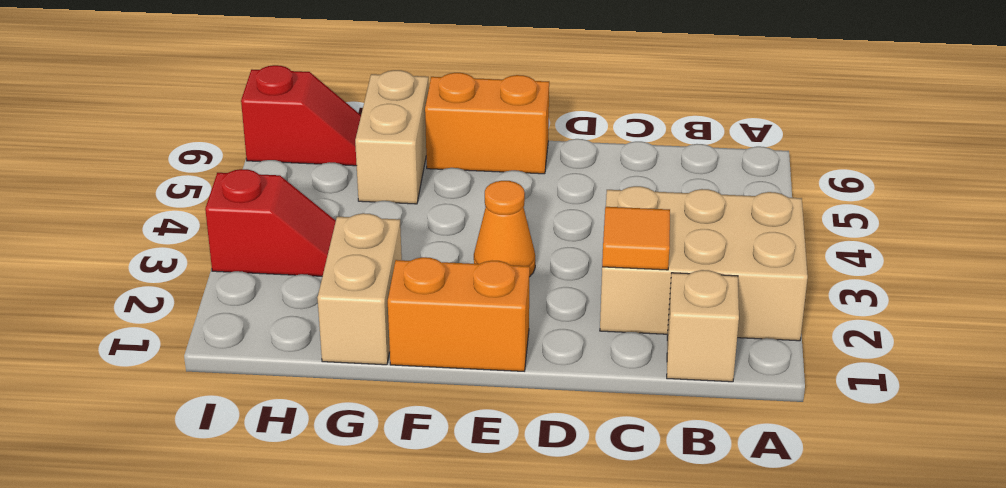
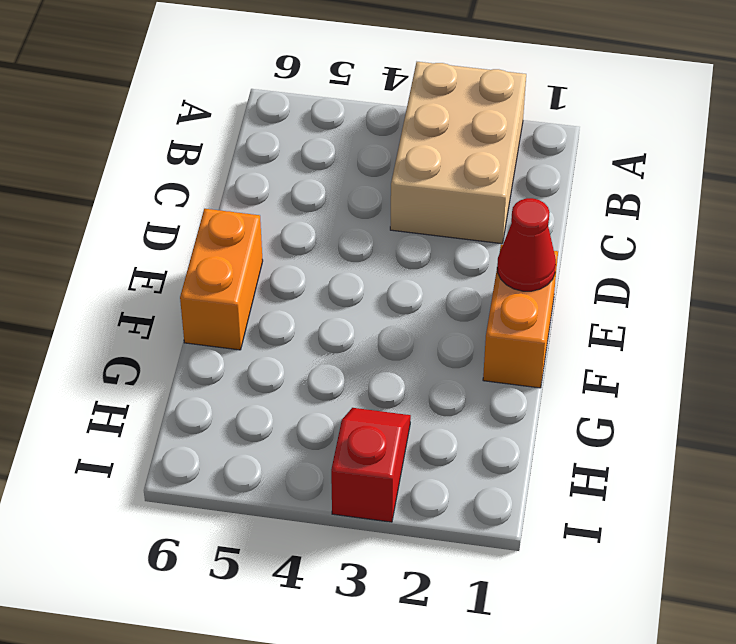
red 1x1 cone [497,198,556,291] -> none
none -> tan 1x1 brick [667,270,739,382]
none -> orange 1x1 cone [474,181,535,277]

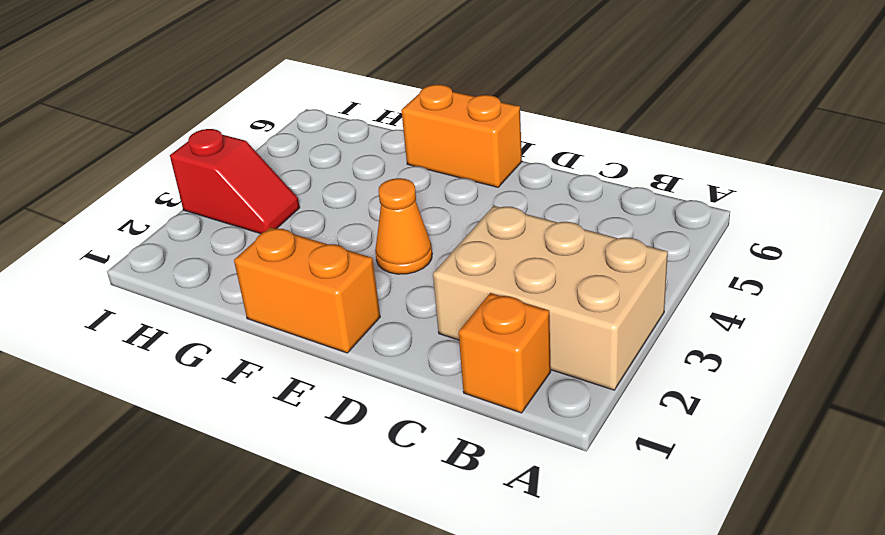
orange 1x1 brick [459,293,551,413] -> tan 1x1 brick [667,270,739,382]
none -> tan 1x2 brick [318,213,402,365]
none -> tan 1x2 brick [355,70,429,204]

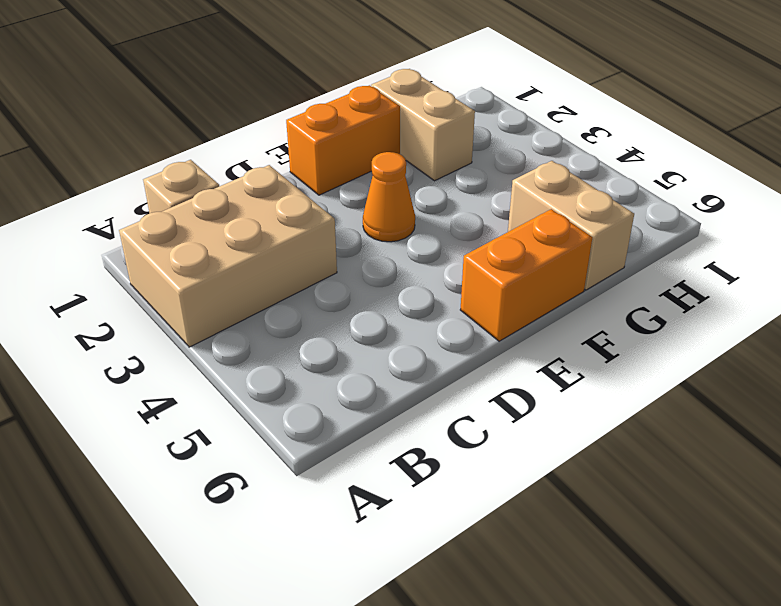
none -> red 1x2 slope [205,169,336,276]
none -> red 1x2 slope [241,65,361,166]

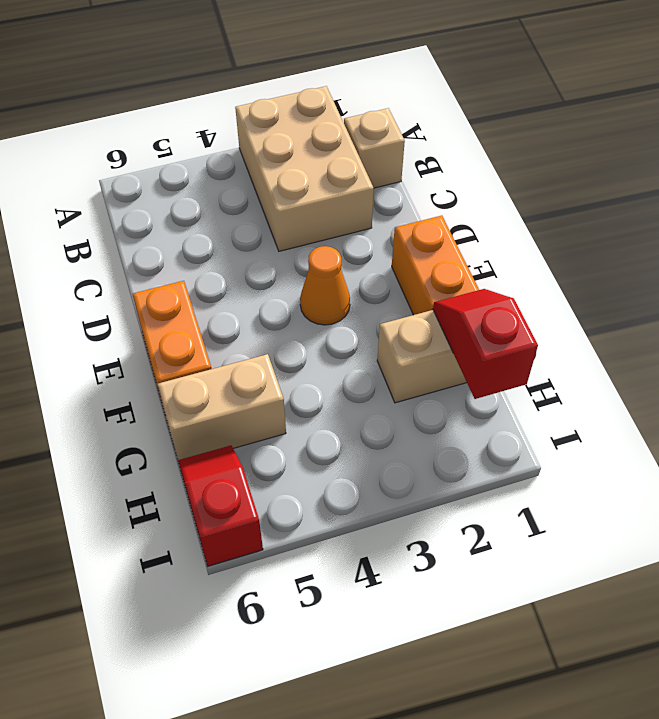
red 1x2 slope [433,289,538,399] -> red 1x2 slope moved to [205,169,336,276]
none -> orange 1x1 tile [602,207,670,270]

